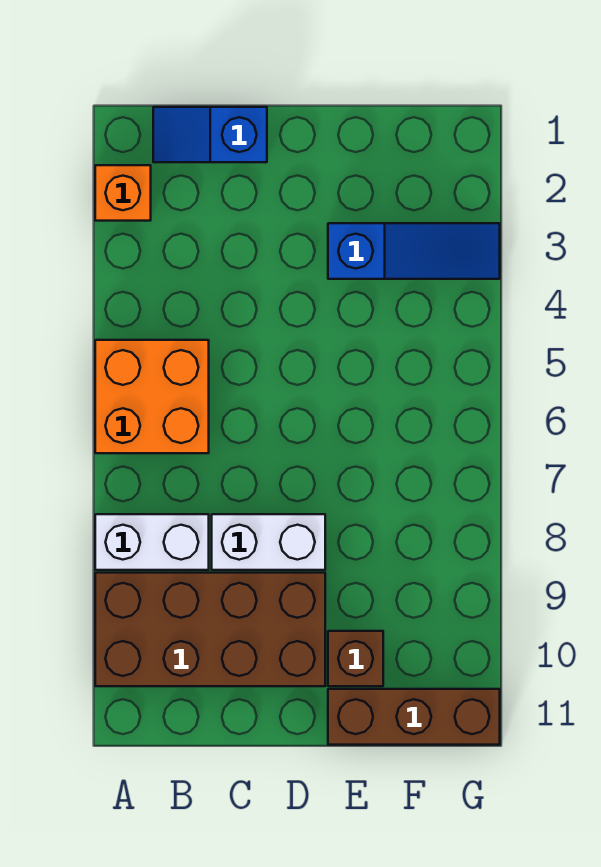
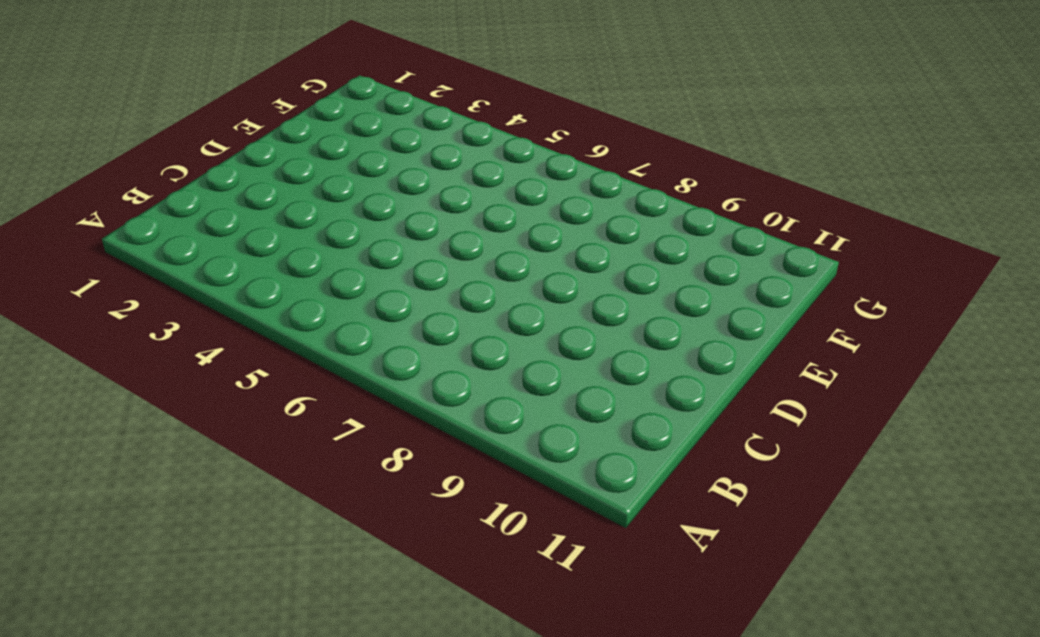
none -> orange 1x1 brick [95,165,151,221]
none -> orange 2x2 brick [95,340,209,453]

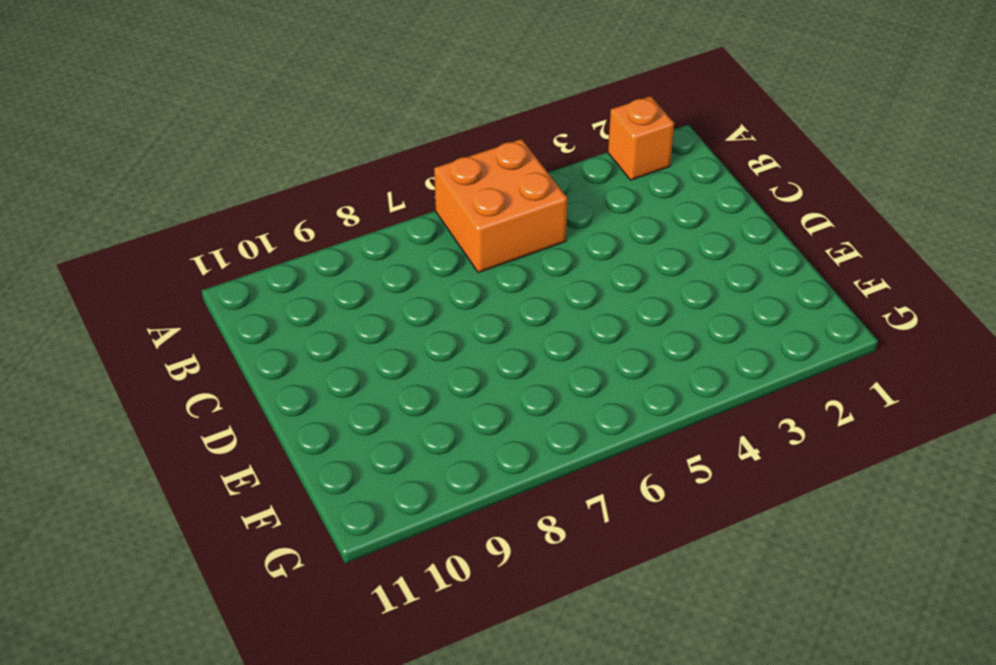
none -> white 1x2 brick [95,514,209,570]
none -> brown 2x4 brick [95,573,325,686]

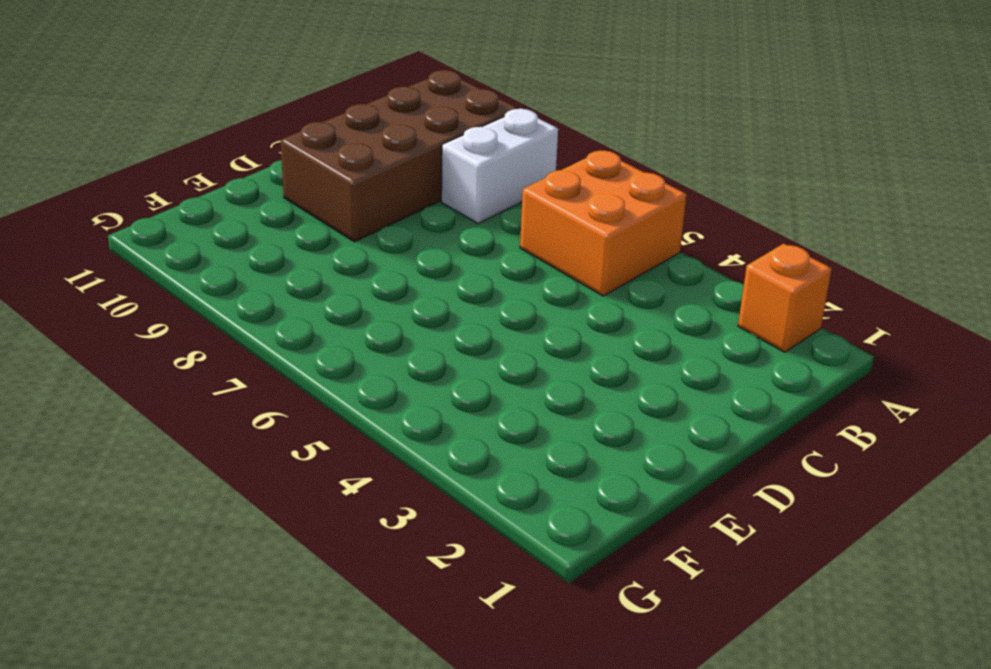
none -> blue 1x2 slope [153,107,267,162]
none -> white 1x2 brick [212,514,325,570]

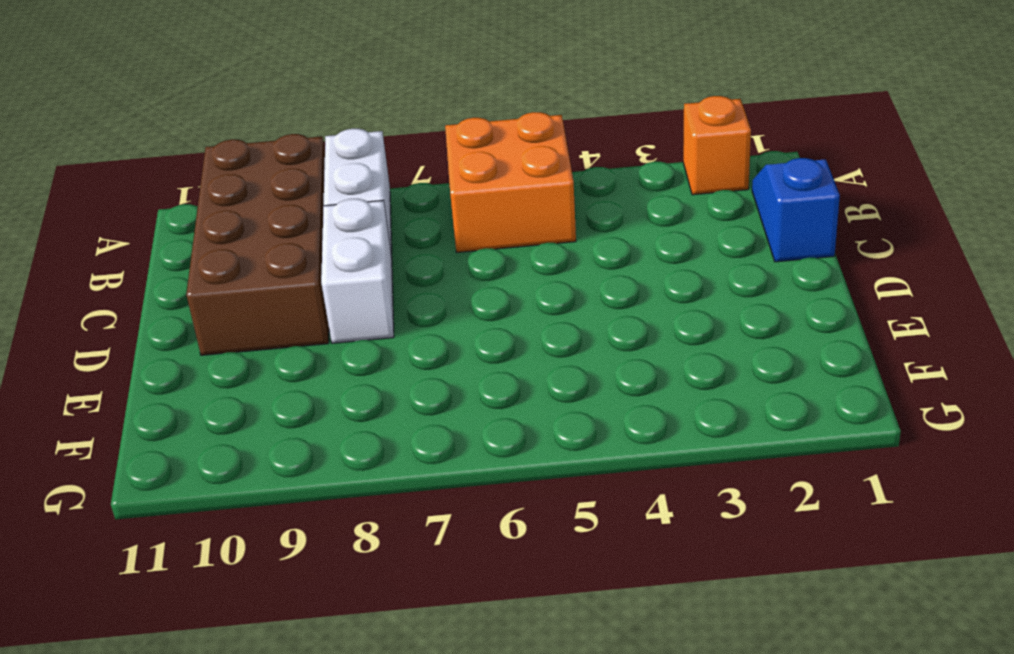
none -> blue 1x3 slope [328,223,500,279]
none -> brown 1x1 brick [328,631,383,686]

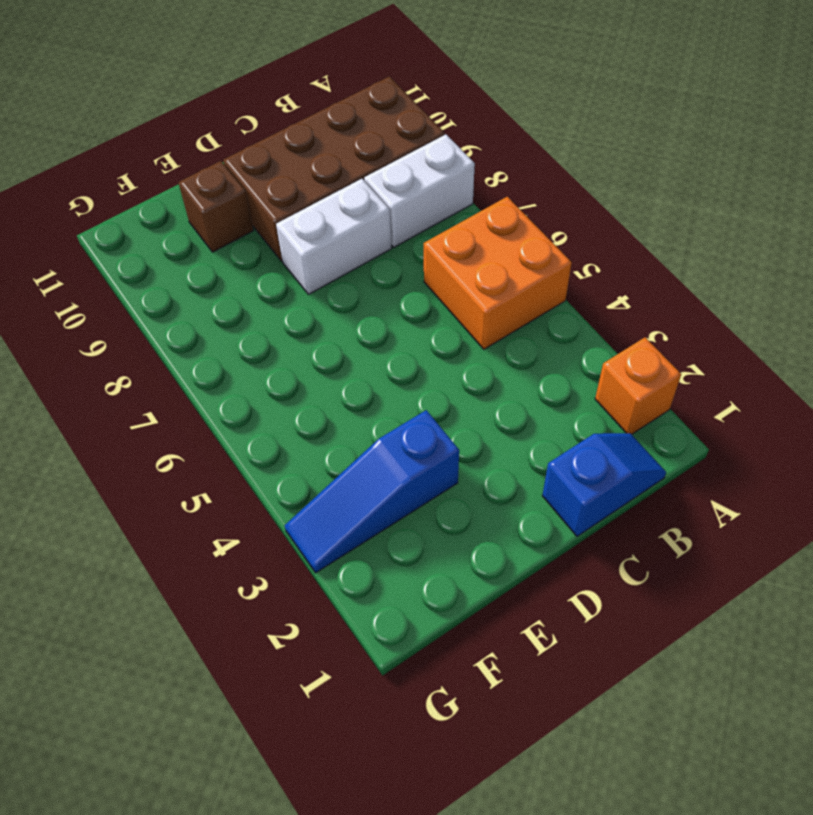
none -> brown 1x3 brick [328,689,500,745]

